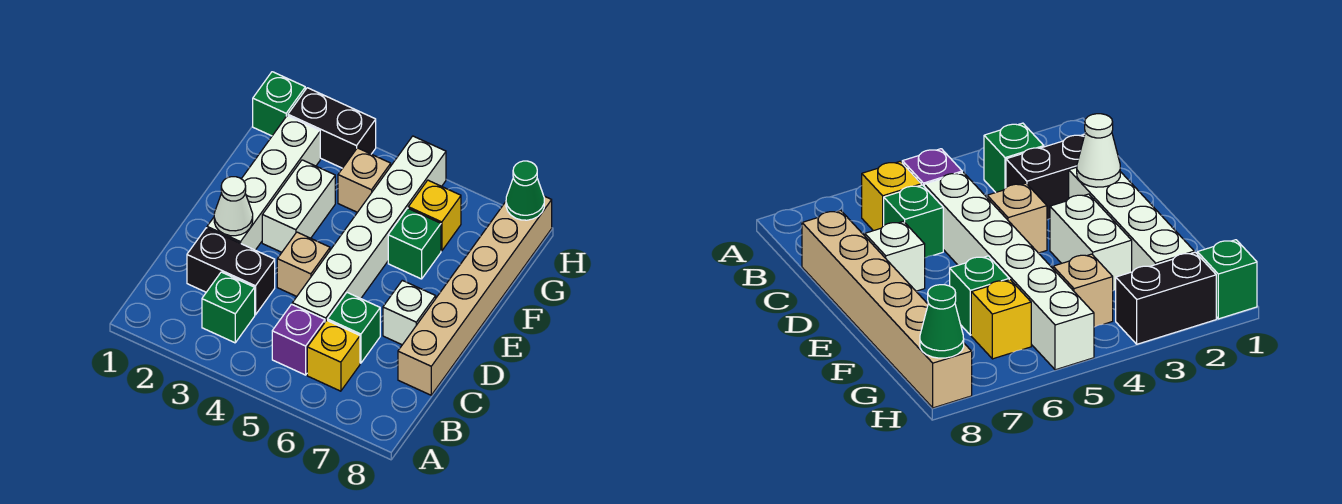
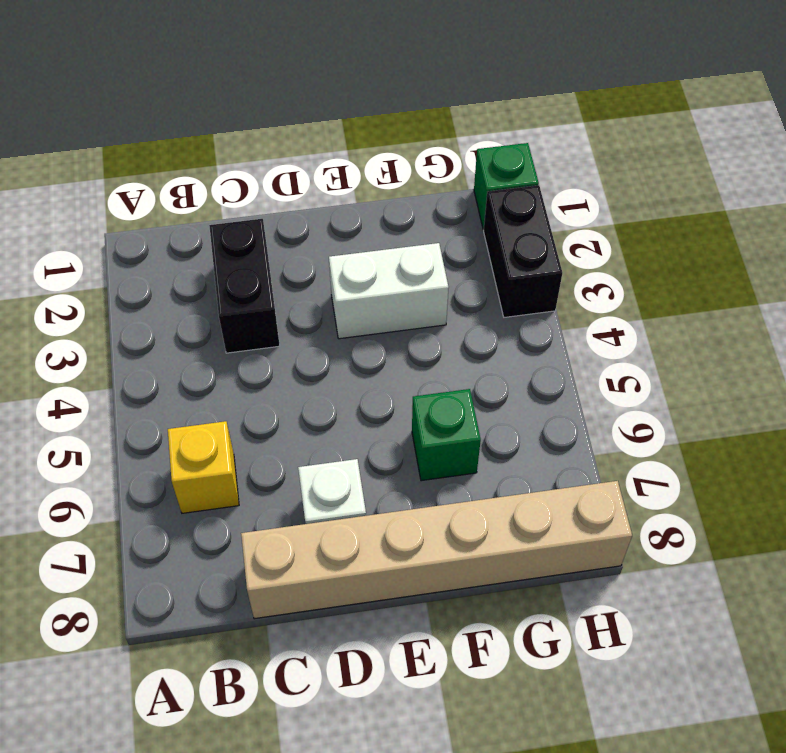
none -> green 1x1 brick [202,272,255,343]
none -> purple 1x1 brick [272,304,325,375]
none -> white 1x6 brick [292,136,446,322]

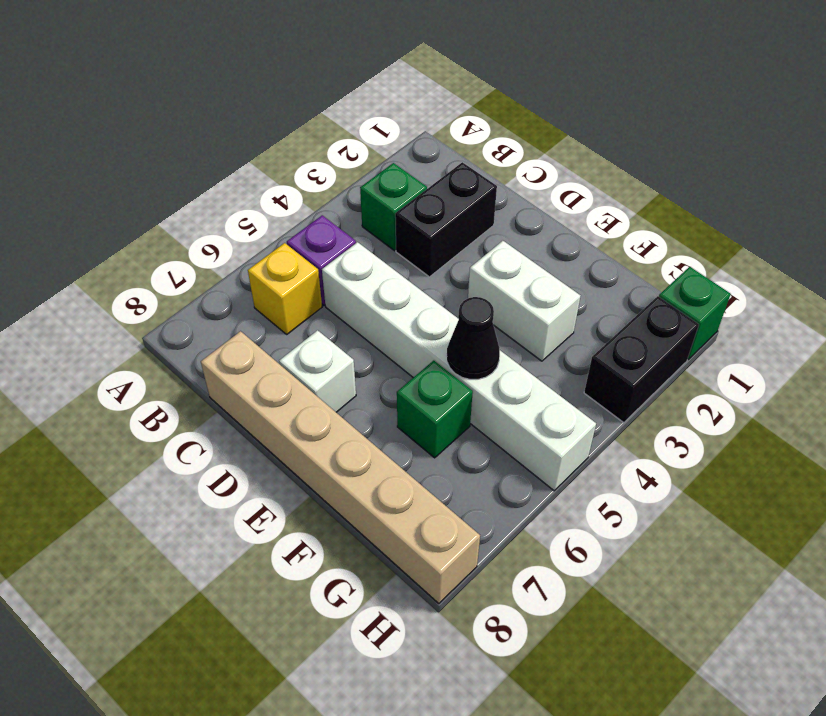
black 1x1 cone [447,297,500,379] -> none
none -> green 1x1 brick [328,293,380,363]
none -> white 1x4 brick [207,116,320,250]
none -> tan 1x1 brick [277,232,330,296]

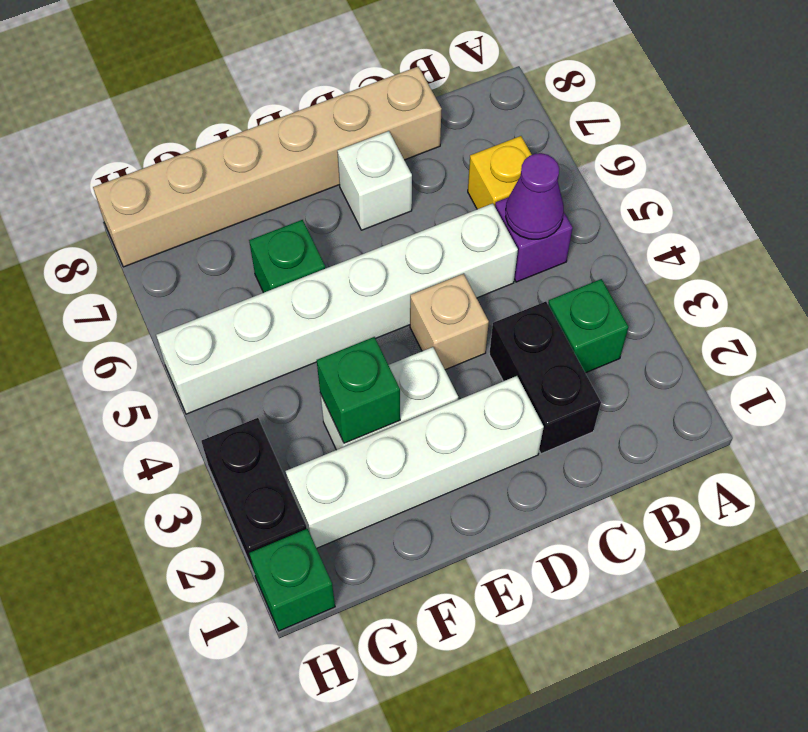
purple 1x1 cone [506,153,564,239] -> none
green 1x1 brick [317,337,400,443] -> green 1x1 brick moved to [328,293,380,363]
none -> tan 1x1 brick [338,148,391,212]
none -> yellow 1x1 brick [408,180,461,251]
none -> white 1x1 cone [214,177,253,236]

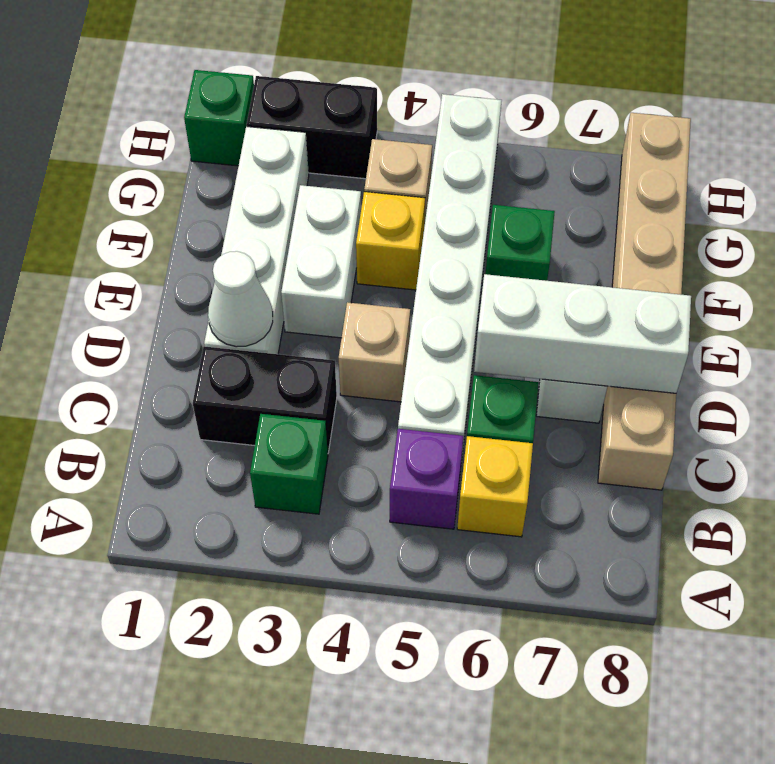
white 1x3 brick [474,274,691,393] -> none
yellow 1x1 brick [356,192,425,290] -> yellow 1x1 brick moved to [408,180,461,251]
none -> green 1x1 cone [506,161,544,220]

